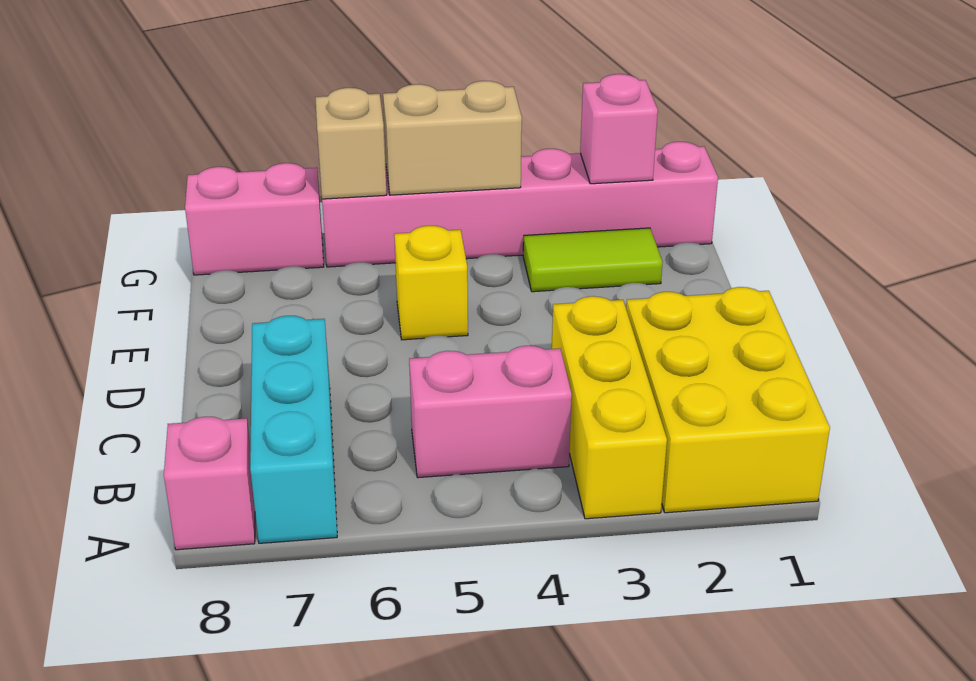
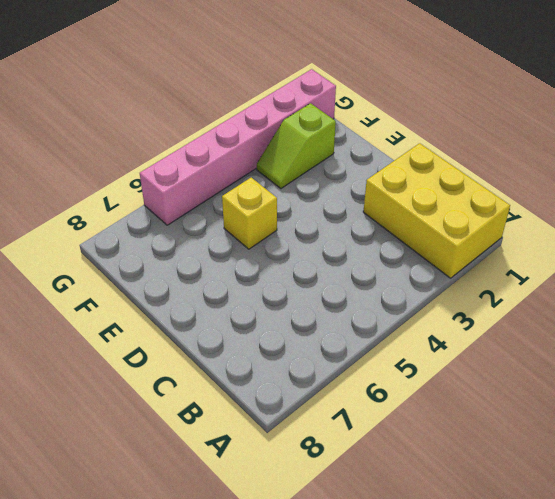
lime 1x2 slope [257,103,336,188] -> lime 1x2 tile [523,228,663,292]
none -> yellow 1x3 brick [552,296,667,519]
none -> cyan 1x3 brick [250,316,337,543]
none -> pink 1x1 brick [164,417,255,550]

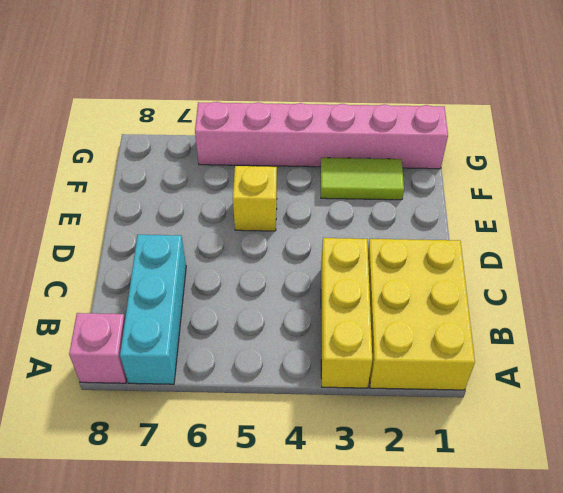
none -> pink 1x2 brick [409,346,572,478]
none -> pink 1x2 brick [185,163,324,275]
none -> pink 1x1 brick [580,74,658,184]

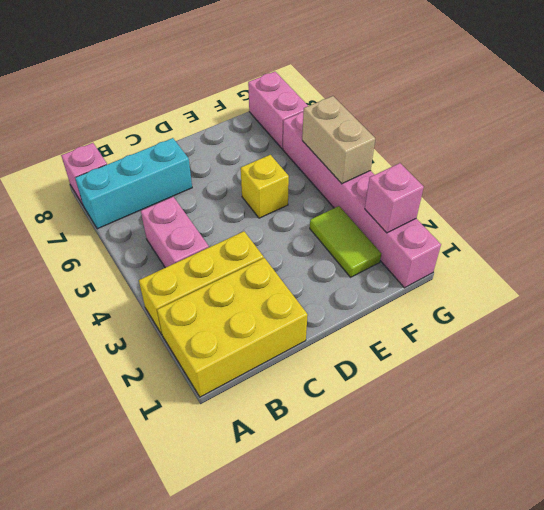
none -> tan 1x1 brick [315,88,387,199]

